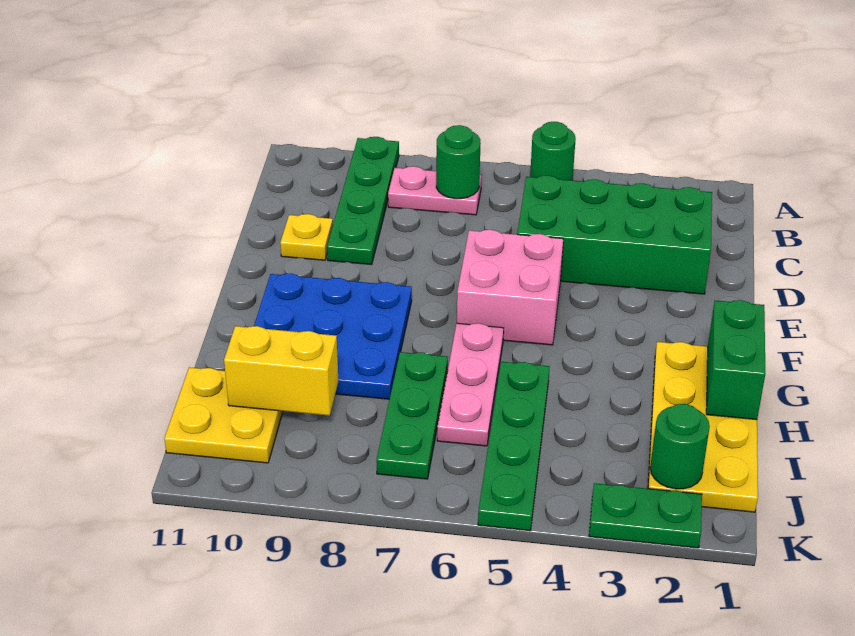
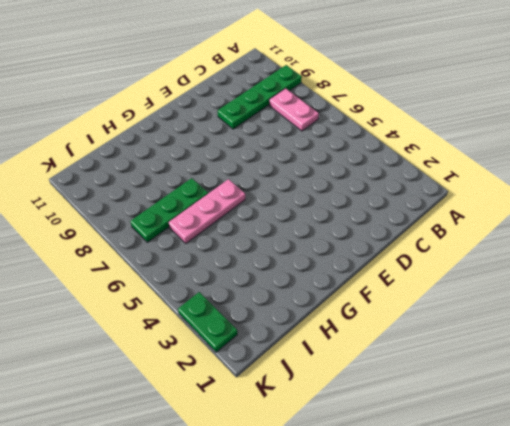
none -> green 1x1 round brick [530,122,576,180]
none -> green 2x4 brick [517,175,712,294]
none -> yellow 1x1 plate [280,214,333,260]

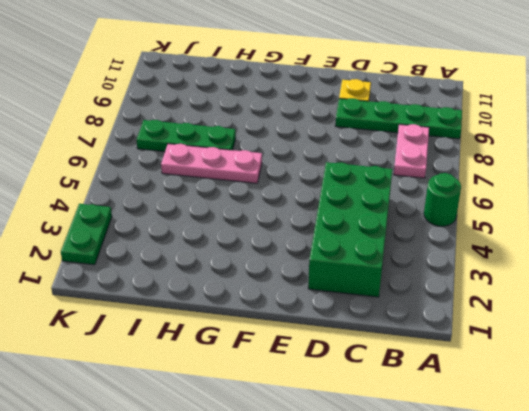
none -> pink 2x2 brick [457,230,563,345]
none -> blue 3x3 plate [254,273,412,399]
none -> yellow 2x4 plate [648,342,758,512]

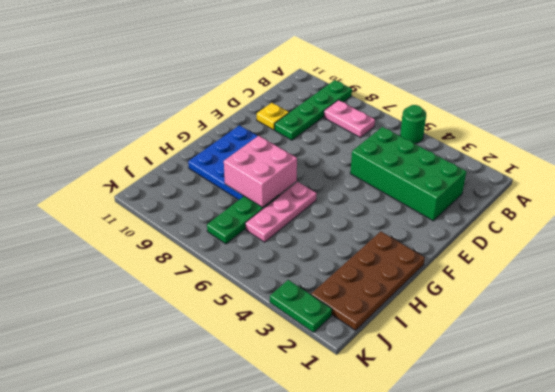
brown 2x4 plate [311,231,425,330] -> yellow 2x4 plate [648,342,758,512]
pink 2x2 brick [224,136,297,207] -> pink 2x2 brick moved to [457,230,563,345]
none -> green 1x4 plate [478,362,550,531]
none -> yellow 2x2 plate [164,367,283,463]
none -> green 1x1 round brick [436,125,481,199]

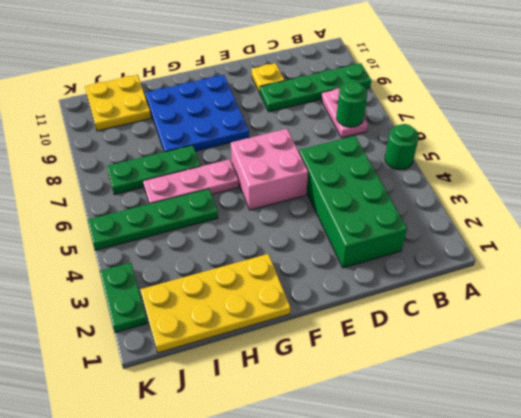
none -> green 1x2 brick [706,300,765,420]
none -> yellow 1x2 brick [224,326,338,416]
none -> green 1x1 round brick [650,404,710,489]

